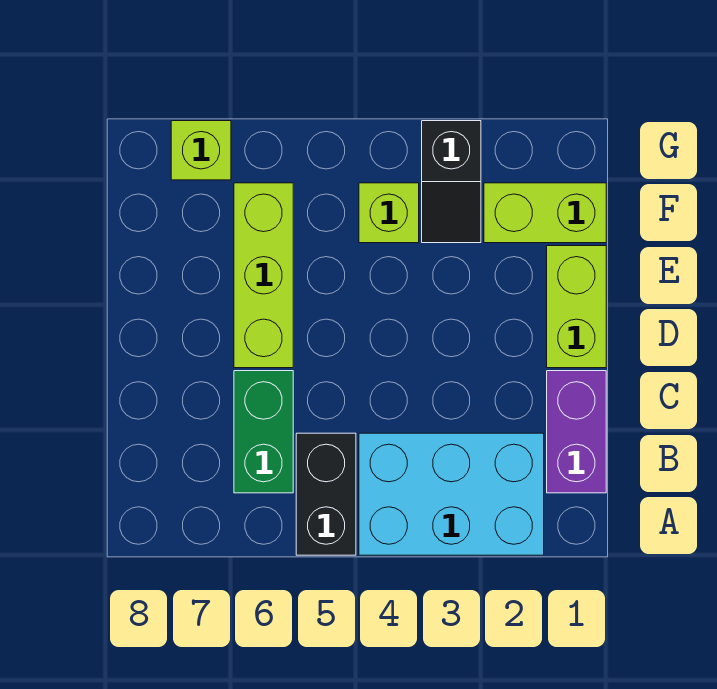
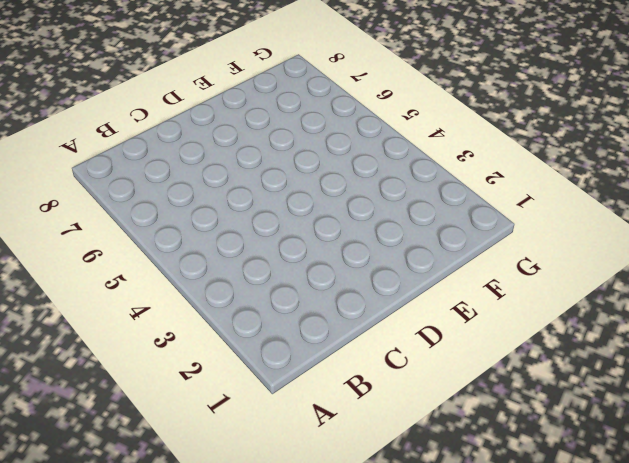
none -> cyan 2x3 brick [359,433,544,555]
none -> black 1x2 brick [296,433,356,555]

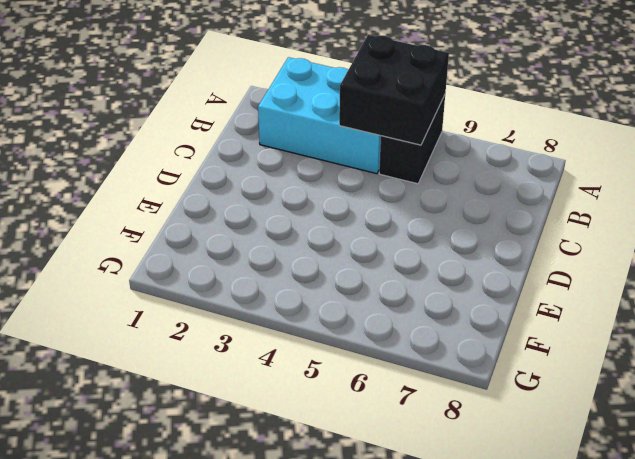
black 2x2 brick [339,35,449,145] -> none
none -> purple 1x2 brick [547,371,606,493]
none -> green 1x2 brick [234,371,293,493]

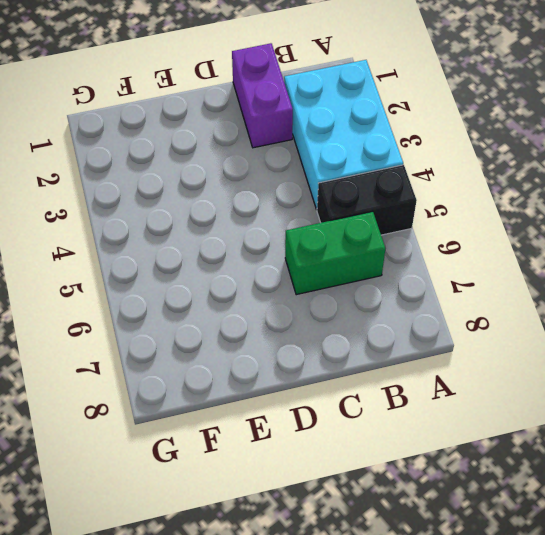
purple 1x2 brick [232,43,293,148] -> purple 1x2 brick turned to [547,371,606,493]
none -> lime 1x2 brick [547,246,606,368]
none -> lime 1x3 brick [234,183,293,368]

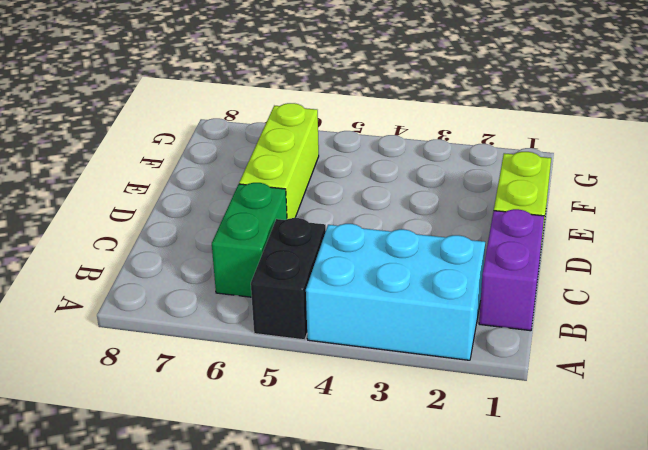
none -> lime 1x2 brick [484,183,606,243]
none -> black 1x2 slope [422,121,481,243]

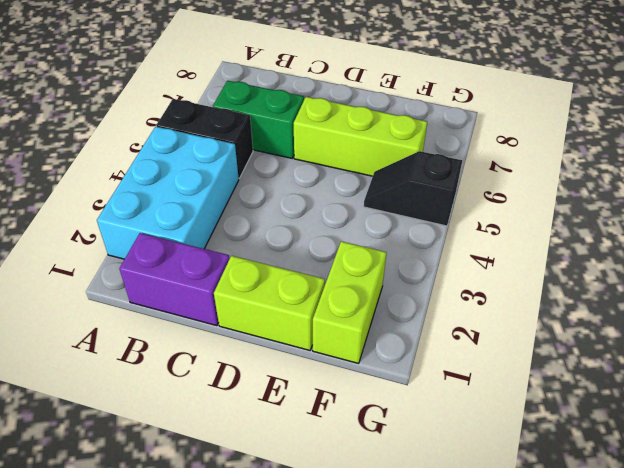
black 1x2 slope [364,151,462,226] -> black 1x2 slope moved to [422,121,481,243]
none -> lime 1x1 brick [359,183,419,243]
none -> lime 1x1 brick [171,121,231,180]

